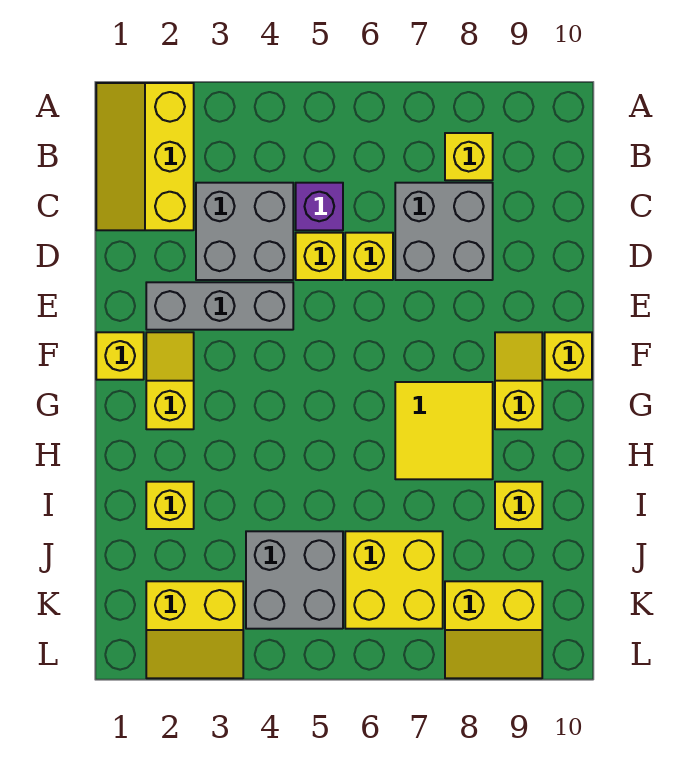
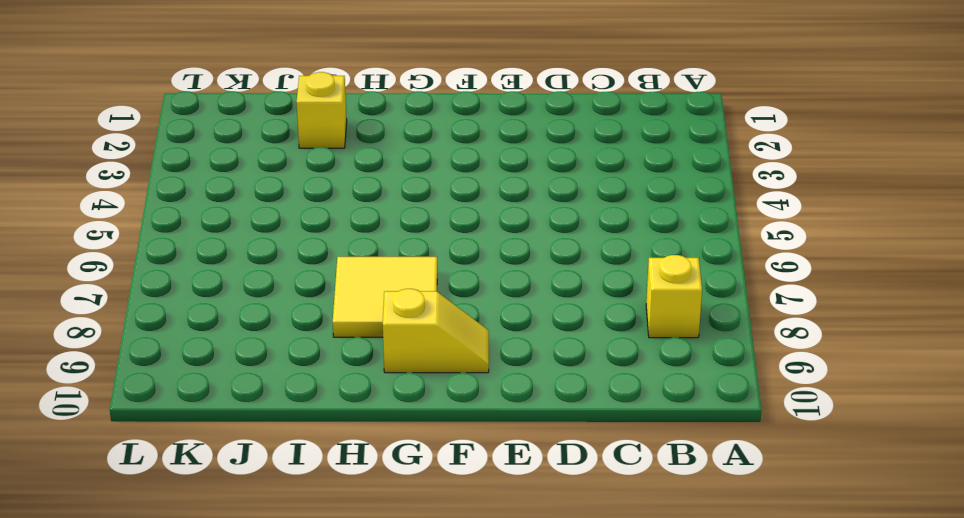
none -> yellow 2x3 slope [96,83,194,230]
none -> grey 2x2 brick [196,183,293,280]
none -> purple 1x1 brick [296,183,343,230]

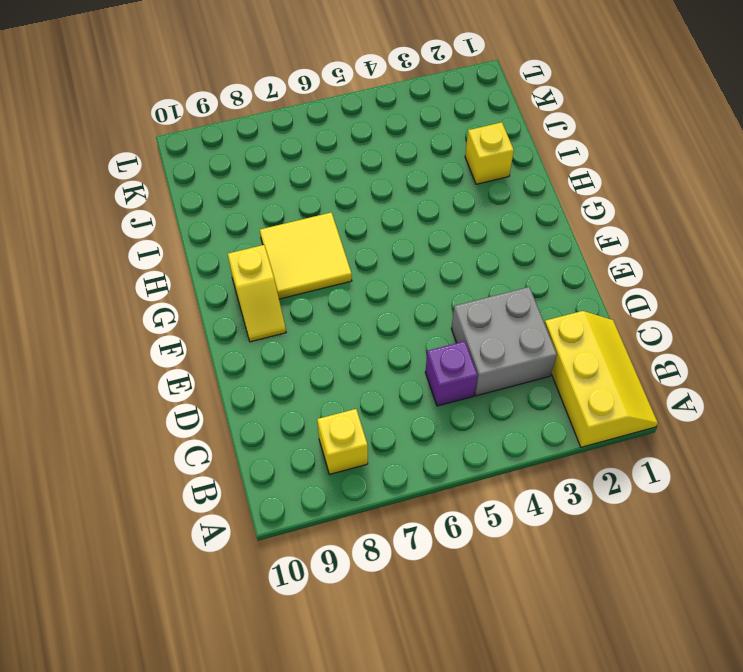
none -> grey 2x2 brick [395,183,493,280]
none -> yellow 1x1 brick [296,233,343,280]
none -> yellow 1x1 brick [345,233,393,280]

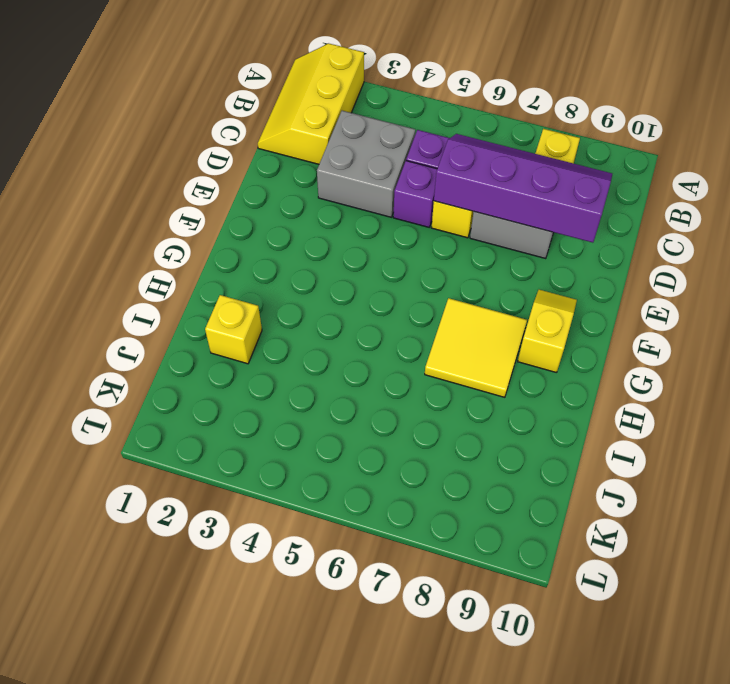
purple 2x4 slope [434,134,612,243] -> none
purple 1x1 brick [393,161,437,227] -> yellow 1x1 brick [296,233,343,280]
none -> grey 1x3 brick [146,282,293,330]
none -> yellow 1x1 brick [96,332,144,380]
none -> yellow 1x2 slope [146,332,194,429]

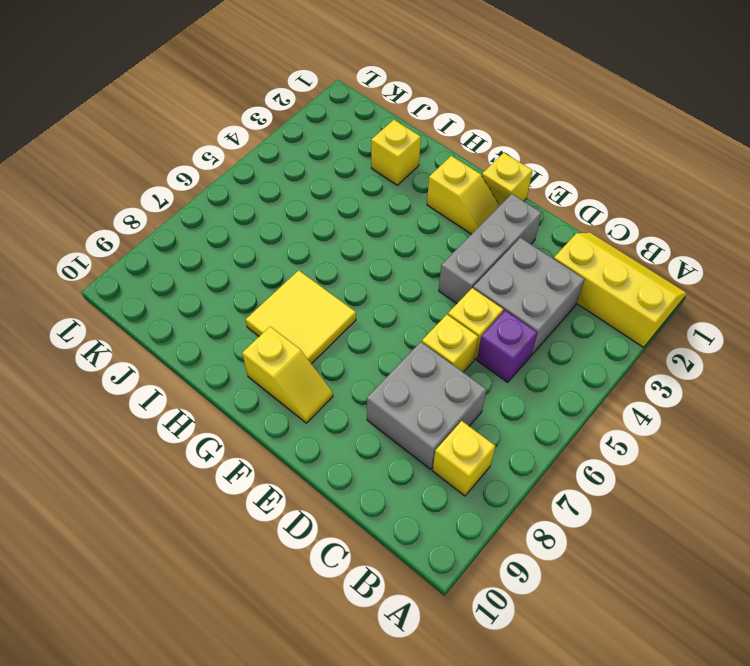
none -> yellow 1x1 brick [545,332,592,380]
none -> yellow 1x1 brick [495,482,542,529]
none -> grey 2x2 brick [246,531,343,629]

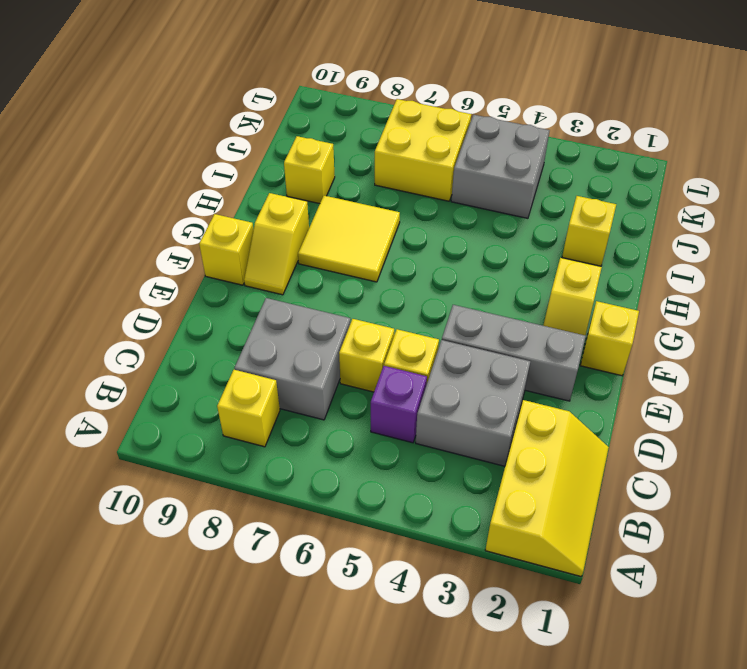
none -> yellow 2x2 slope [146,581,243,678]
none -> yellow 2x2 slope [445,581,542,678]

